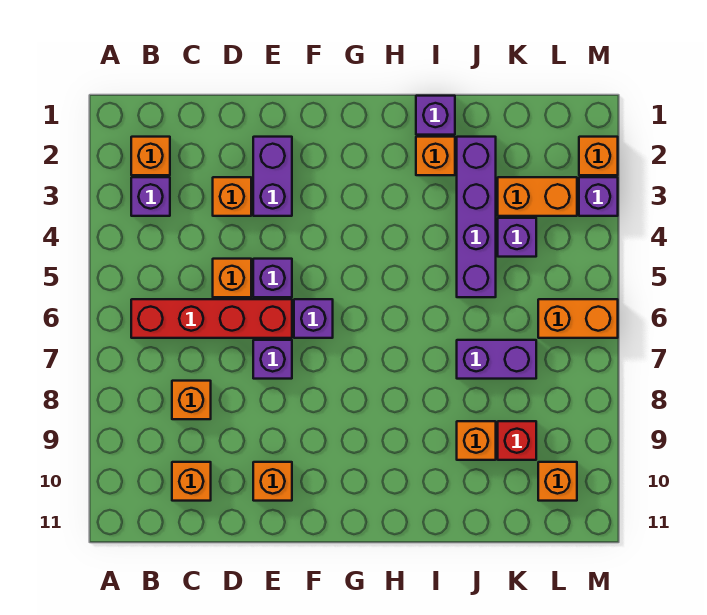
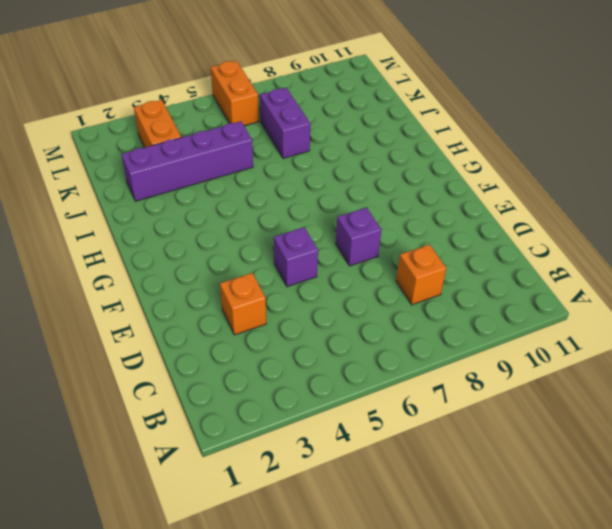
none -> orange 1x1 brick [131,137,170,175]
none -> purple 1x1 brick [131,177,170,216]
none -> red 1x4 brick [131,299,292,338]

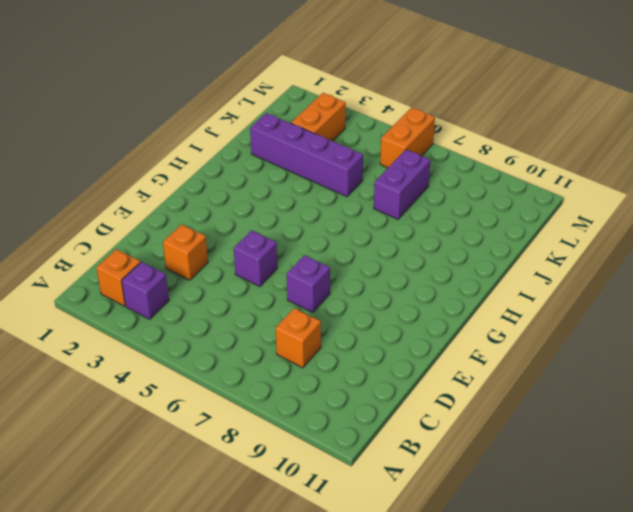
none -> red 1x4 brick [131,299,292,338]
none -> orange 1x1 brick [172,462,211,501]
none -> orange 1x1 brick [213,259,251,297]

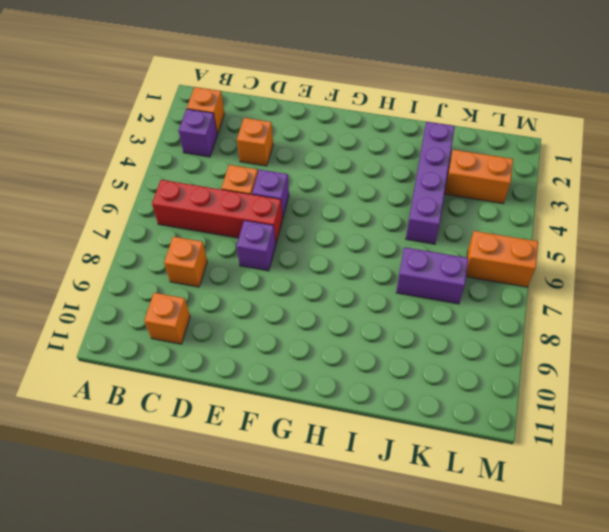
none -> purple 1x2 brick [253,137,292,216]
none -> orange 1x1 brick [253,462,292,501]
none -> purple 1x1 brick [294,299,333,338]

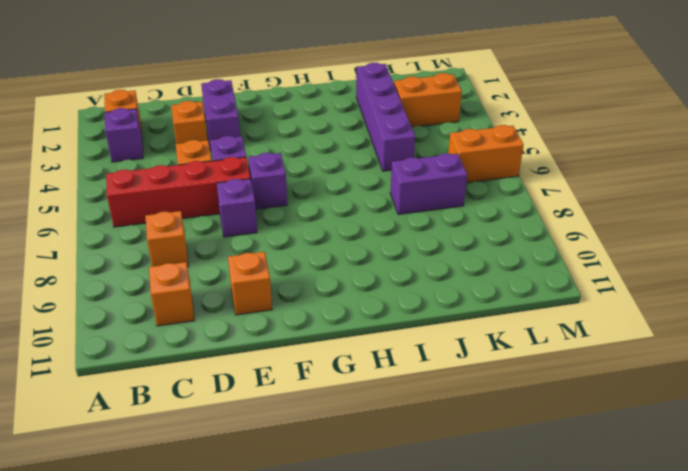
none -> purple 1x1 brick [416,96,455,135]
none -> orange 1x1 brick [416,137,455,175]
none -> orange 1x1 brick [457,421,496,460]

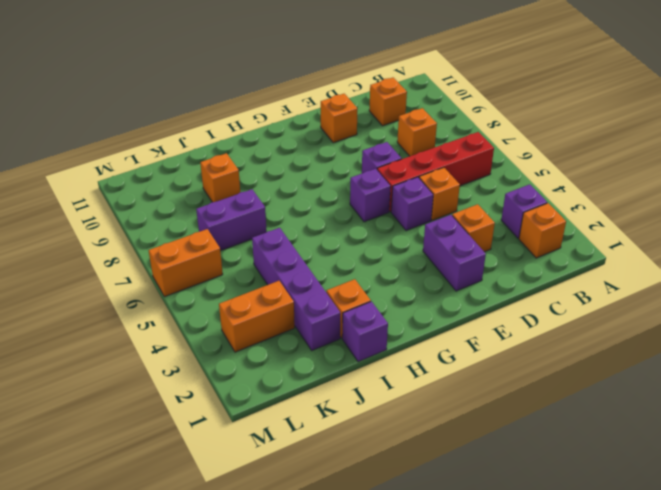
none -> purple 1x1 brick [498,218,536,257]
none -> red 1x1 brick [498,421,536,460]
none -> orange 1x1 brick [538,462,577,501]

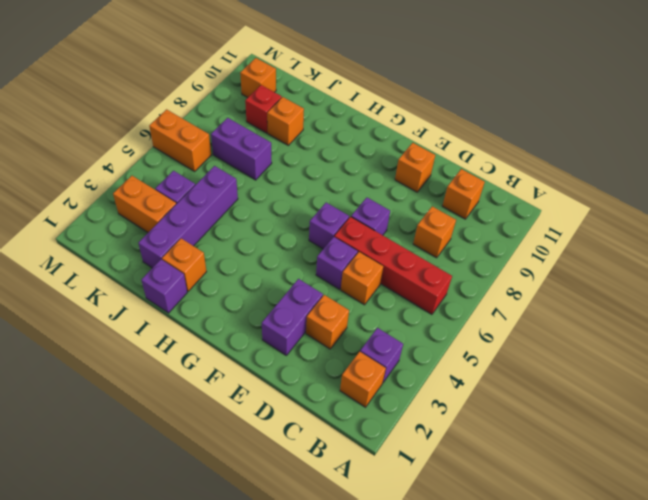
none -> orange 1x1 brick [579,137,618,175]
none -> purple 1x1 brick [579,177,618,216]

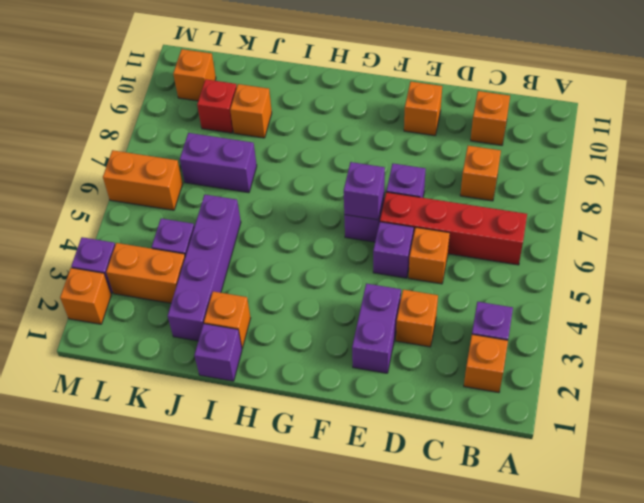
purple 1x1 brick [344,162,385,220] -> none

